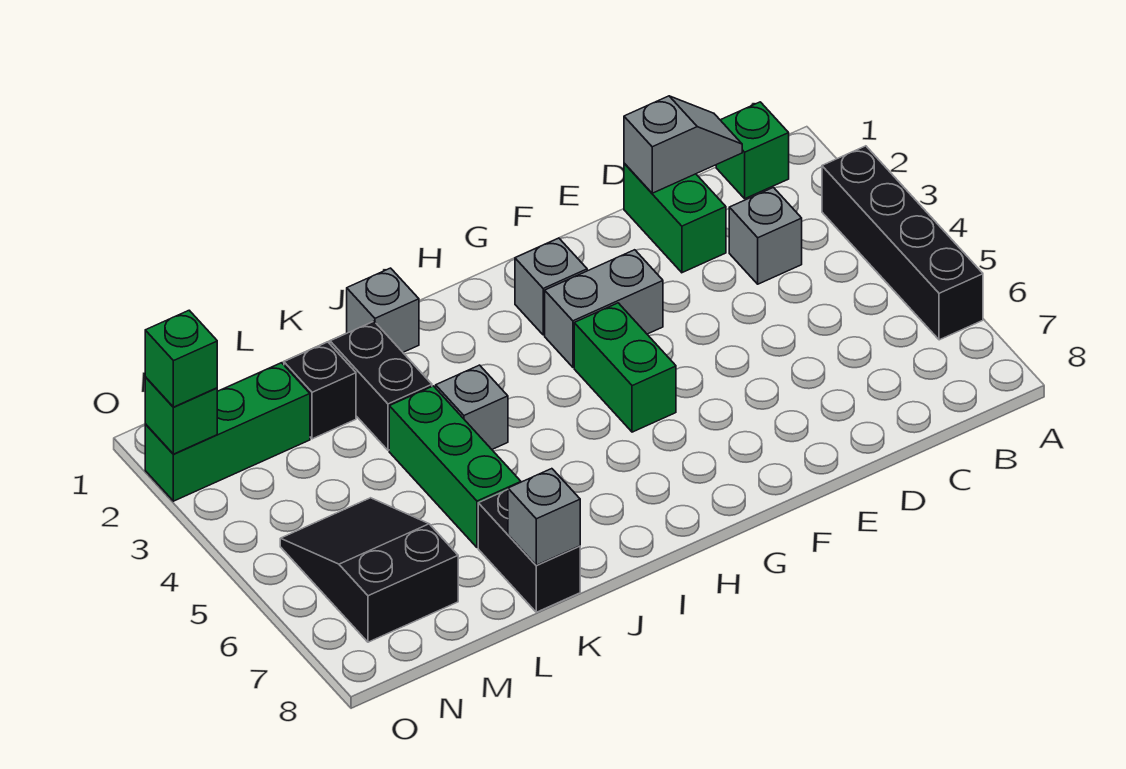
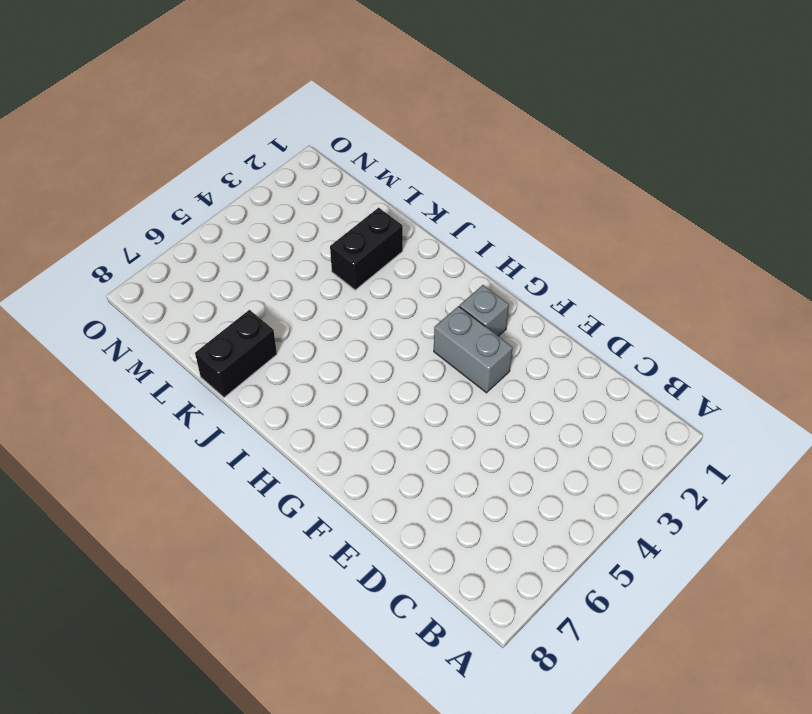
none -> black 1x4 brick [822,146,983,340]
none -> green 1x1 brick [716,102,789,199]
none -> grey 1x1 brick [729,187,802,284]

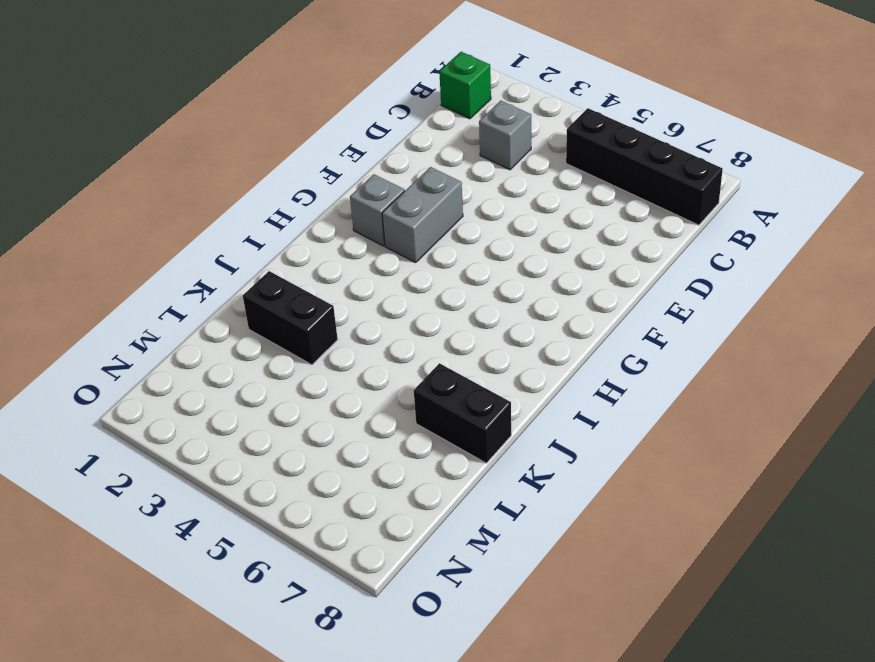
black 1x4 brick [566,108,723,225] -> black 1x4 brick moved to [822,146,983,340]
none -> green 1x2 brick [624,163,726,273]
none -> green 1x2 brick [574,303,676,432]
none -> grey 1x1 brick [347,268,419,352]

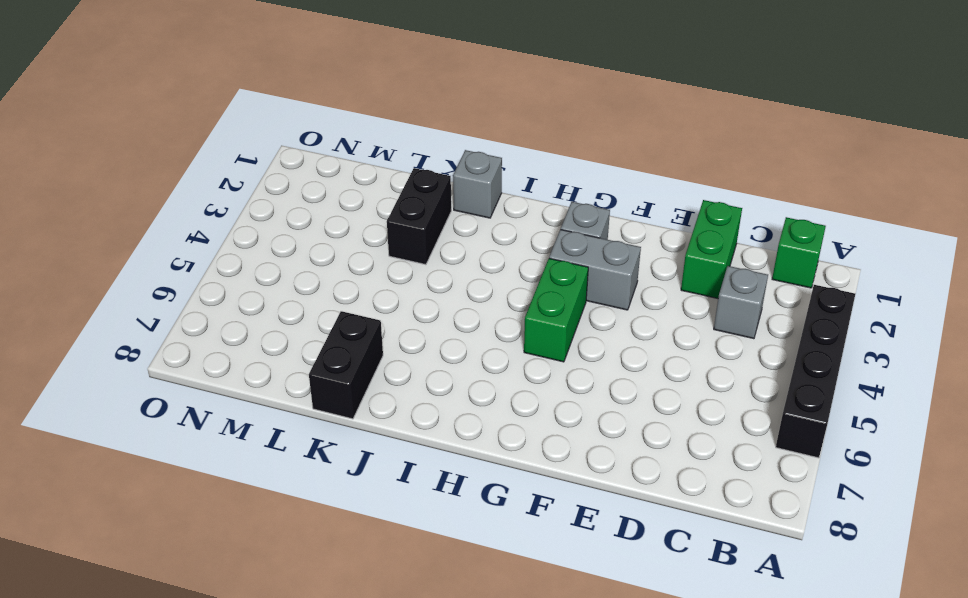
none -> grey 1x1 brick [436,365,508,449]
none -> green 1x3 brick [389,386,521,548]
none -> black 1x1 brick [284,342,356,439]

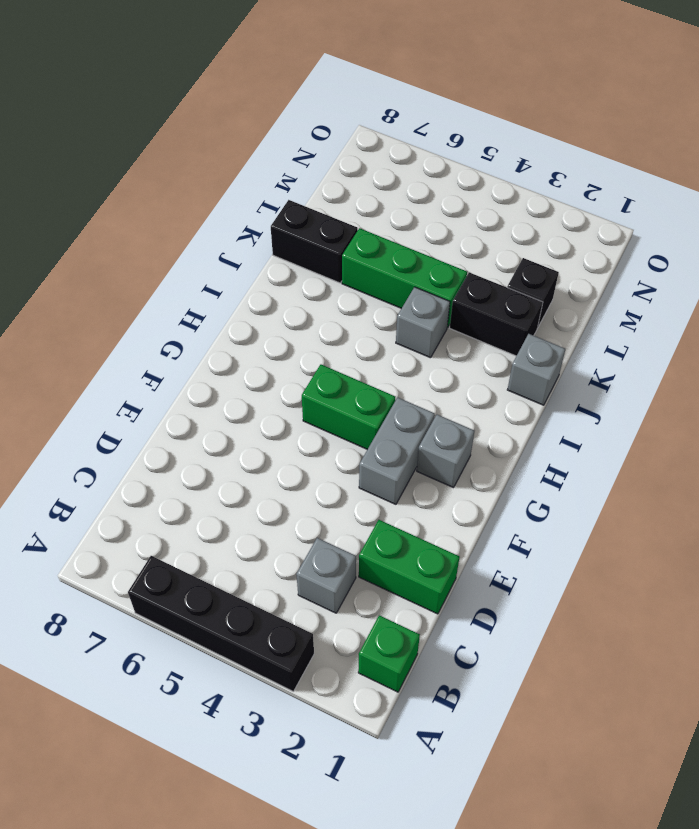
none -> green 1x3 brick [145,363,310,501]
none -> black 2x3 slope [280,498,458,642]
none -> grey 1x2 slope [624,96,742,193]

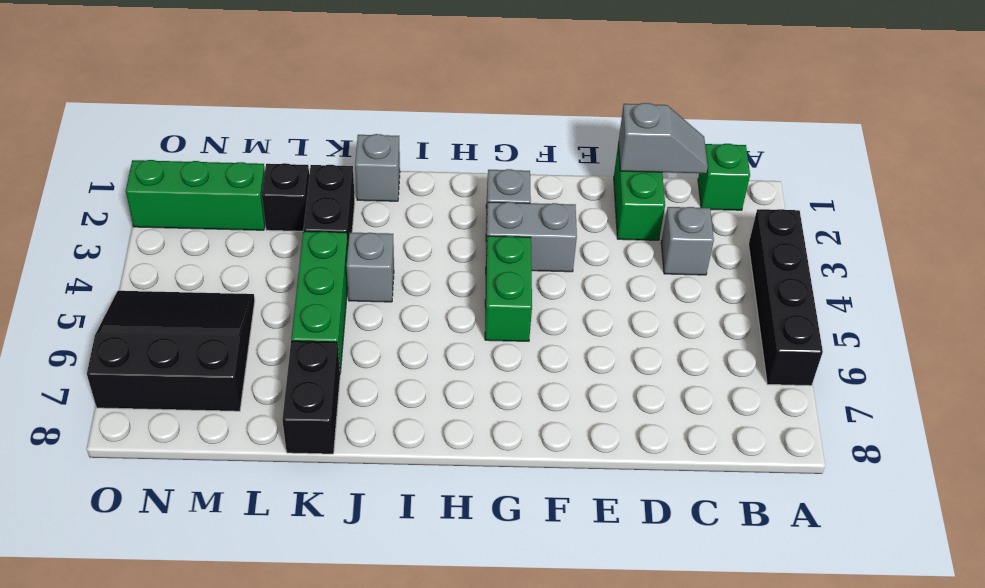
black 3x3 slope [87,291,255,411] -> black 2x3 slope [280,498,458,642]
none -> grey 1x1 brick [508,469,580,565]
none -> green 1x1 brick [145,377,217,454]
none -> green 1x1 brick [145,310,217,407]

